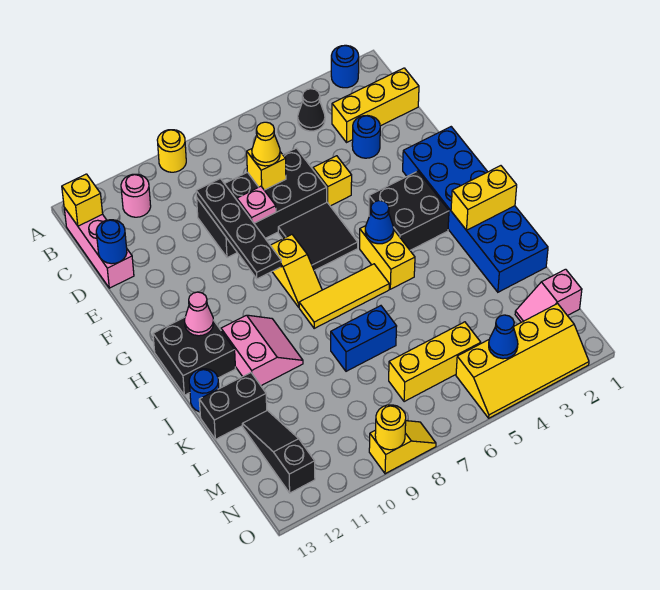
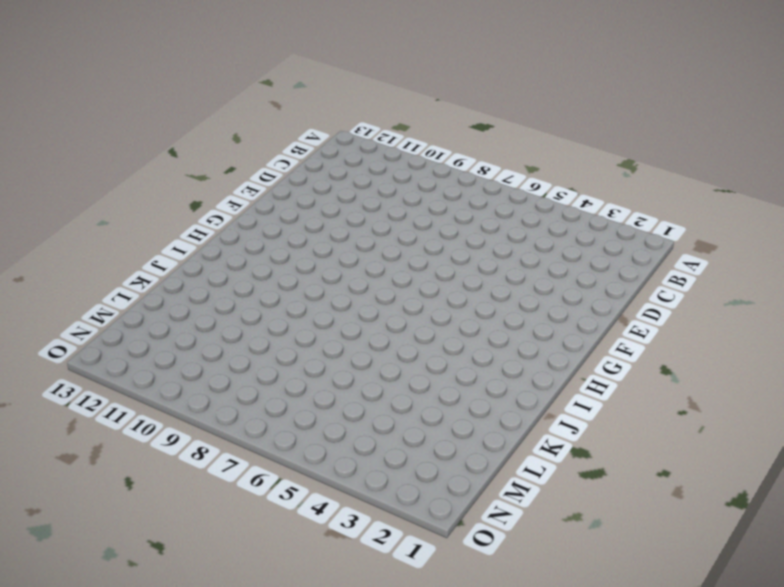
none -> blue 1x1 round brick [331,45,359,88]
none -> yellow 1x1 round brick [157,130,186,172]
none -> black 1x1 cone [298,89,325,131]
none -> pink 1x1 round brick [121,174,151,217]

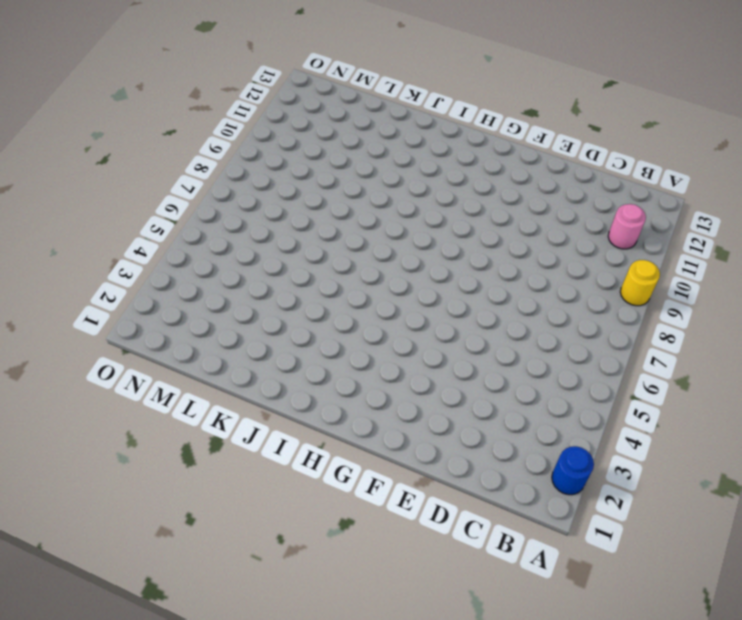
none -> black 1x1 cone [298,89,325,131]
none -> pink 1x3 brick [64,208,134,288]
none -> yellow 1x3 brick [332,68,419,142]
none -> blue 1x1 round brick [352,116,380,158]

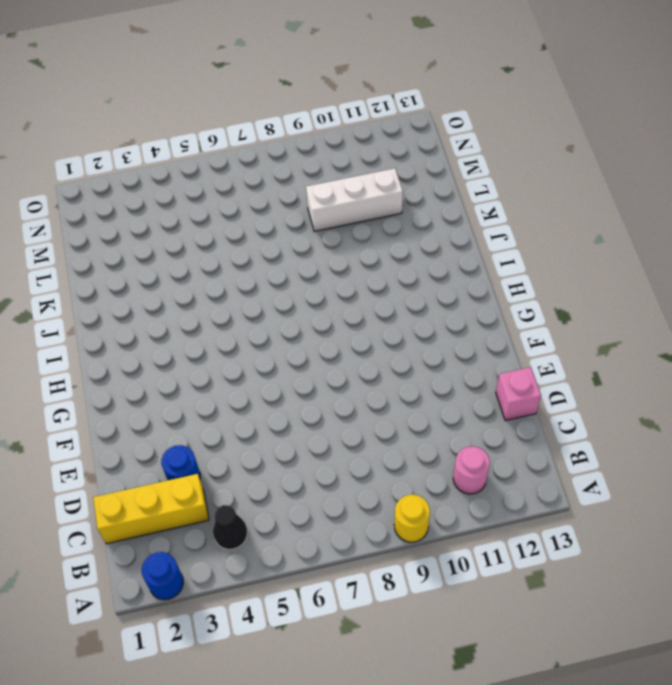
pink 1x1 brick [496,367,541,421] -> pink 1x3 brick [64,208,134,288]
white 1x3 brick [306,168,403,231] -> none
none -> black 2x4 brick [197,148,327,258]
none -> yellow 1x1 brick [313,156,352,206]
none -> blue 2x6 brick [403,127,548,292]
none -> black 2x2 tile [278,202,358,271]

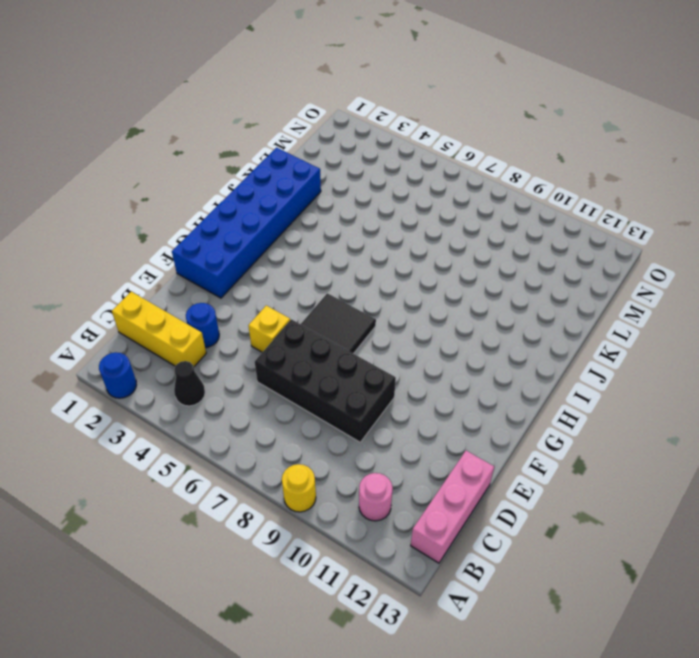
none -> black 2x2 brick [369,171,449,250]
none -> yellow 1x2 slope [270,235,322,307]
none -> yellow 1x2 brick [360,226,415,289]
none -> black 2x2 brick [153,317,235,395]

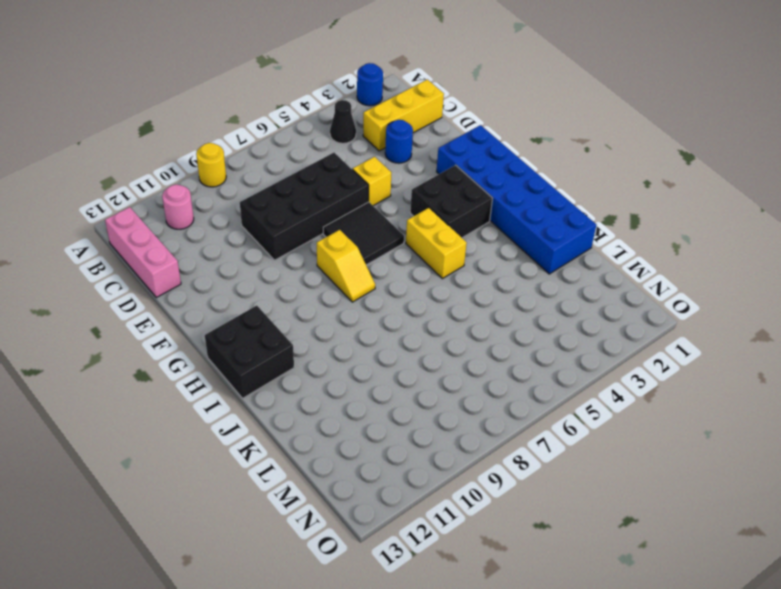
none -> yellow 1x3 tile [299,264,389,328]
none -> pink 2x2 slope [221,315,303,386]
none -> blue 1x1 round brick [189,369,219,412]
none -> blue 1x2 brick [331,306,397,371]

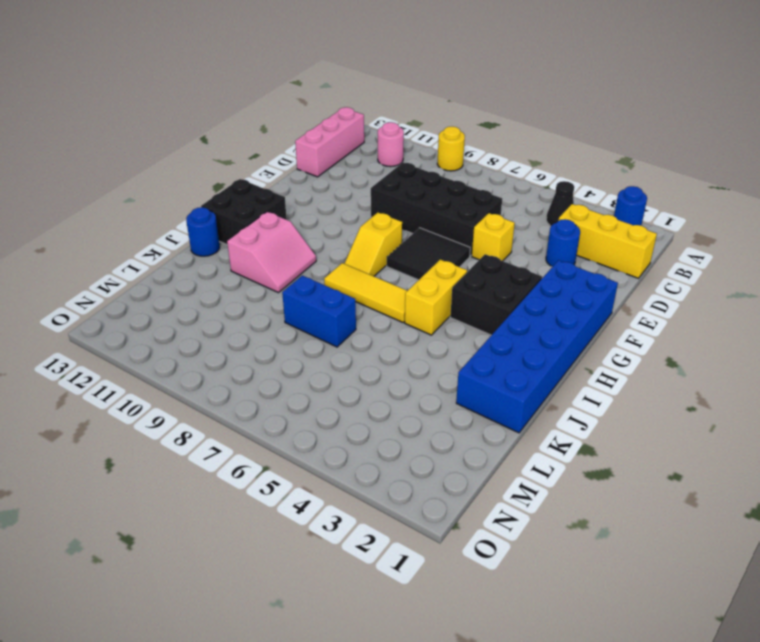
none -> black 1x2 brick [199,373,267,439]
none -> black 1x3 slope [242,410,315,493]
none -> pink 1x2 slope [515,269,582,322]
none -> yellow 1x3 brick [389,322,481,402]

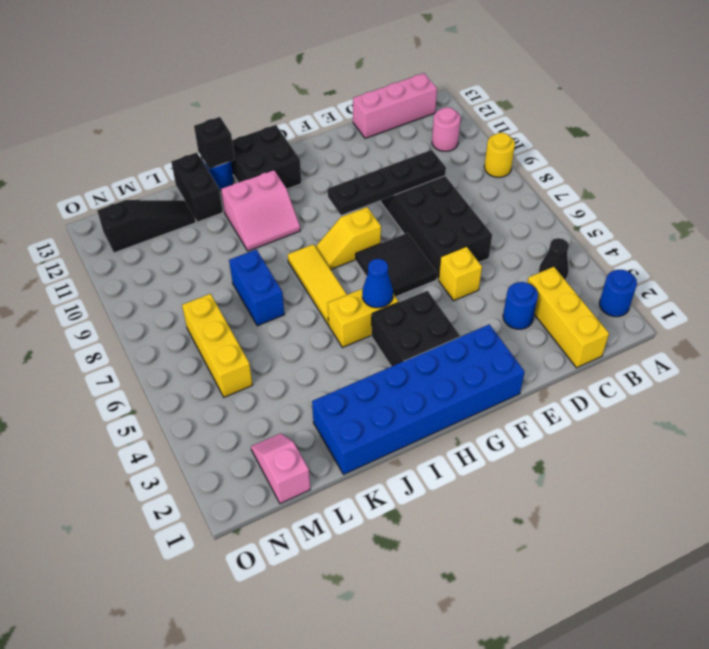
black 1x1 brick [194,117,235,169] -> none
none -> yellow 2x4 slope [456,304,589,418]
none -> yellow 1x2 slope [369,421,436,474]
none -> yellow 1x1 brick [62,174,103,226]
none -> yellow 1x1 brick [247,149,286,190]

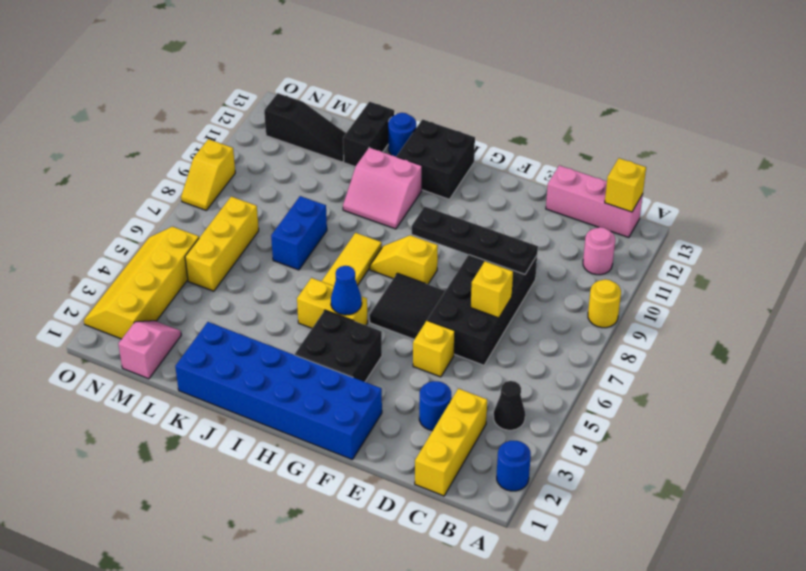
none -> blue 1x1 round brick [96,220,127,264]
none -> pink 1x1 plate [237,186,276,223]
none -> pink 1x1 cone [185,292,214,336]
none -> yellow 1x2 brick [451,166,517,230]

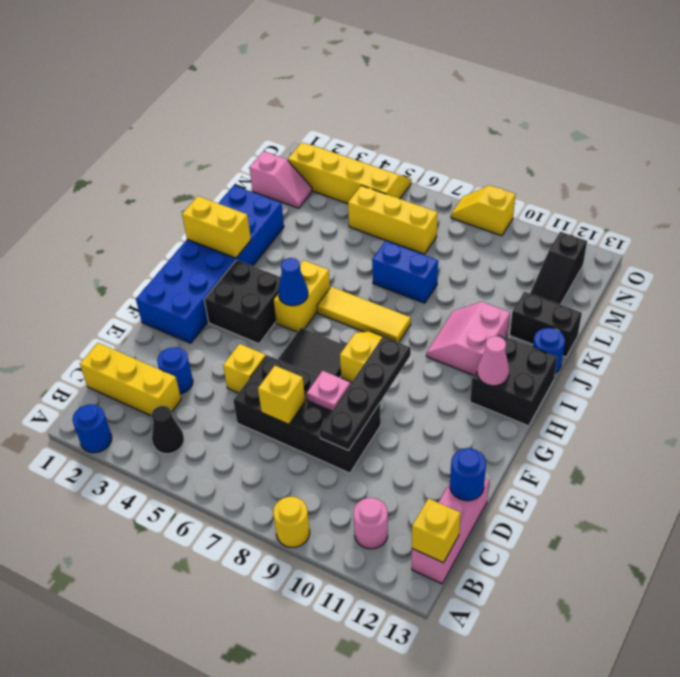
none -> blue 1x1 cone [489,315,518,359]
none -> yellow 1x1 round brick [375,405,406,450]
none -> yellow 1x1 cone [252,122,280,166]

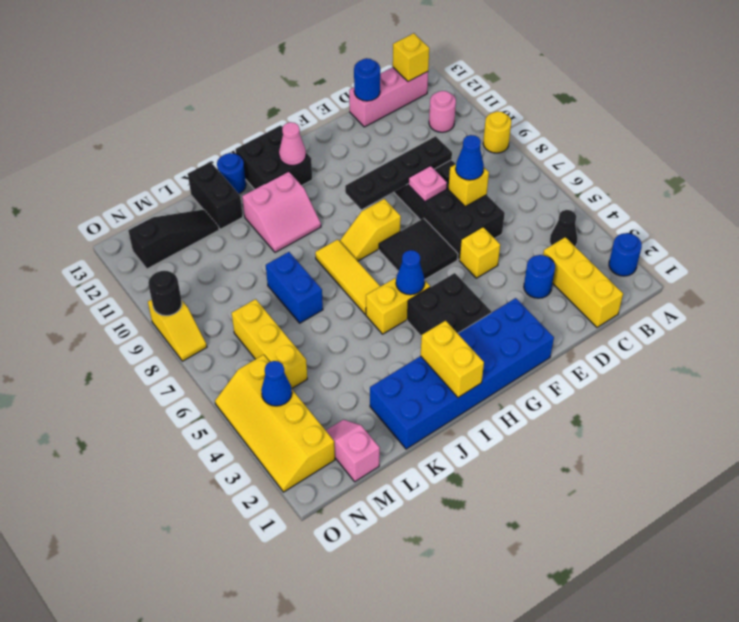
blue 1x1 cone [456,135,484,180] -> yellow 1x1 cone [252,122,280,166]
black 1x1 round brick [148,271,182,316] -> yellow 1x1 round brick [375,405,406,450]

